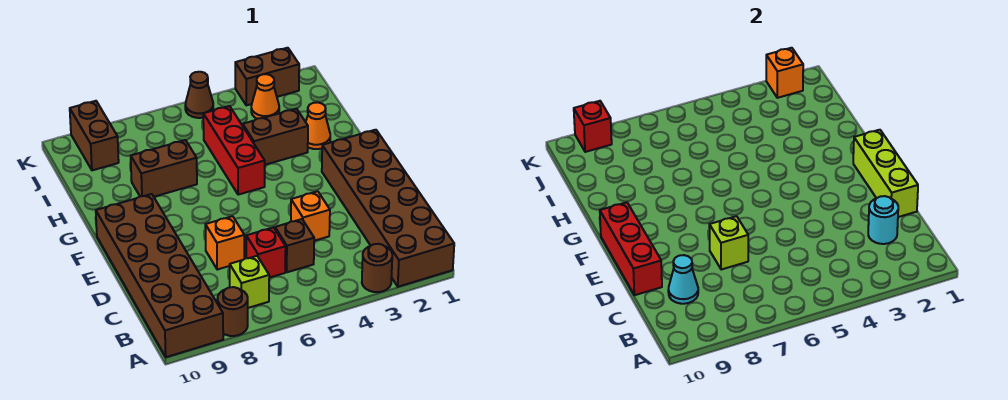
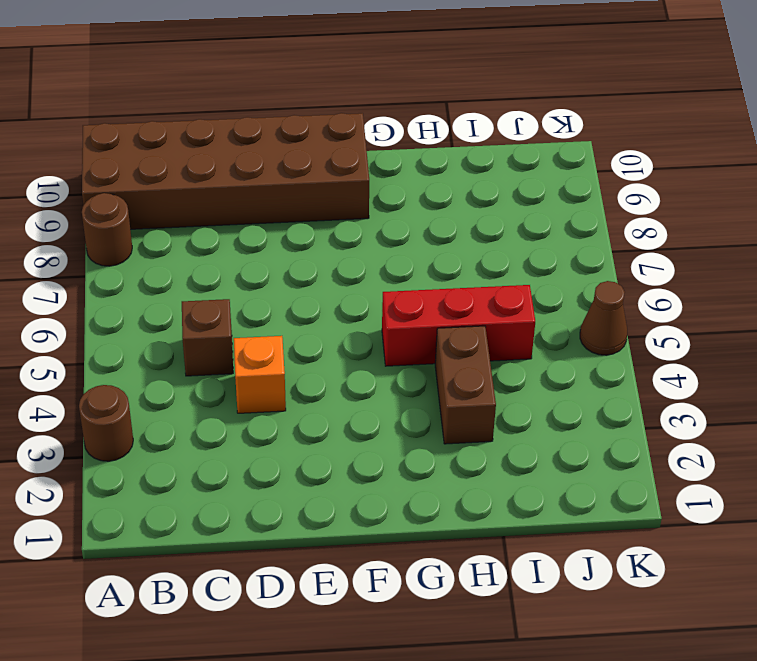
none -> brown 2x6 brick [322,130,454,287]
none -> lime 1x1 brick [230,256,269,308]
none -> red 1x1 brick [246,227,286,278]

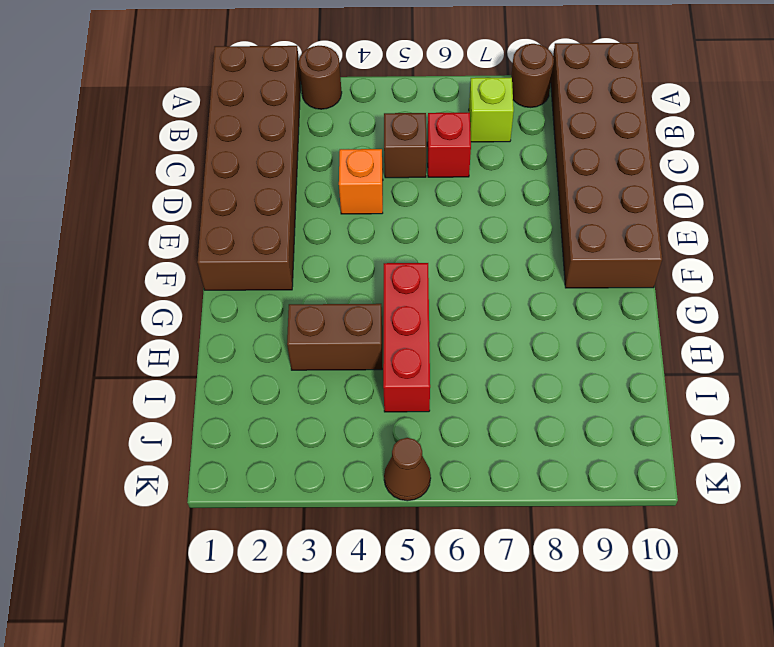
none -> orange 1x1 brick [205,216,244,269]
none -> orange 1x1 cone [306,102,330,149]
none -> brown 1x2 brick [131,140,197,197]

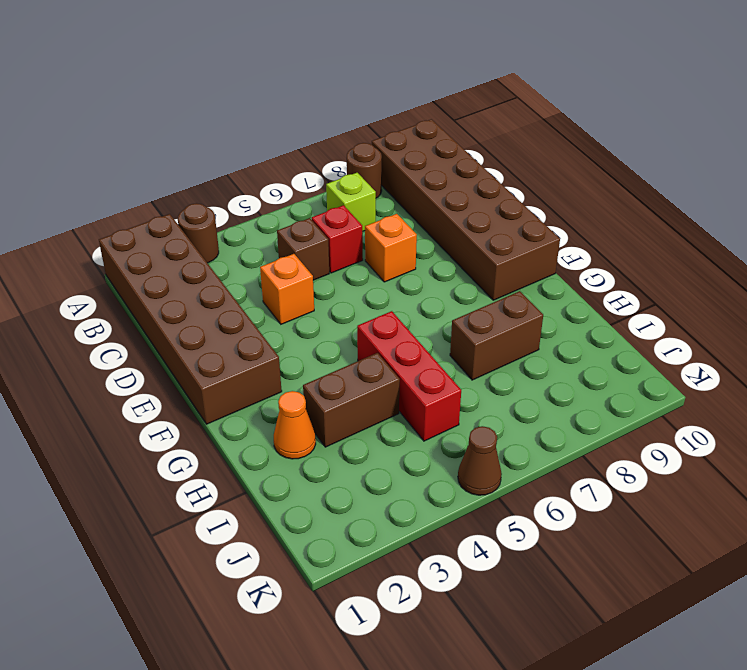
none -> orange 1x1 cone [251,74,279,119]
none -> brown 1x2 brick [70,101,119,170]
none -> brown 1x2 brick [235,48,299,105]

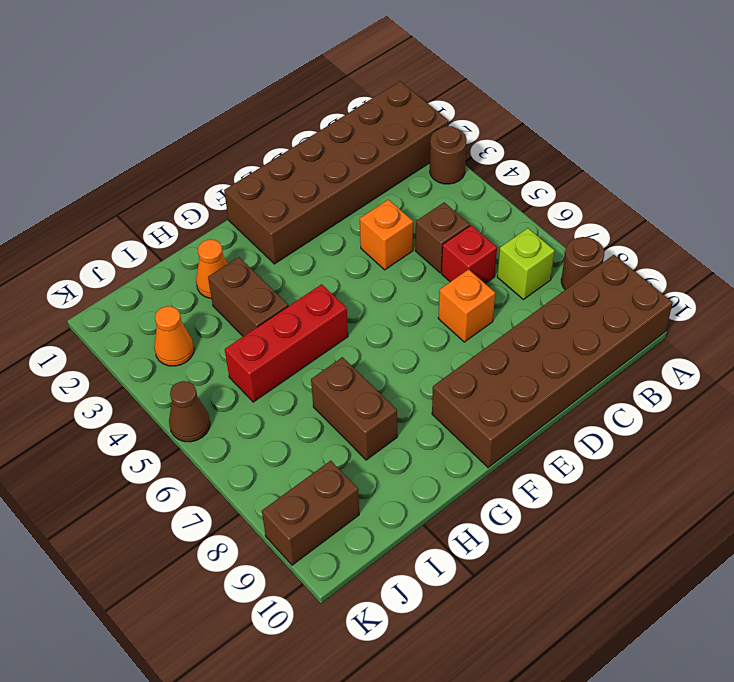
none -> brown 1x2 brick [235,48,299,105]
none -> cyan 1x1 round brick [868,196,898,244]
none -> cyan 1x1 cone [668,255,698,304]

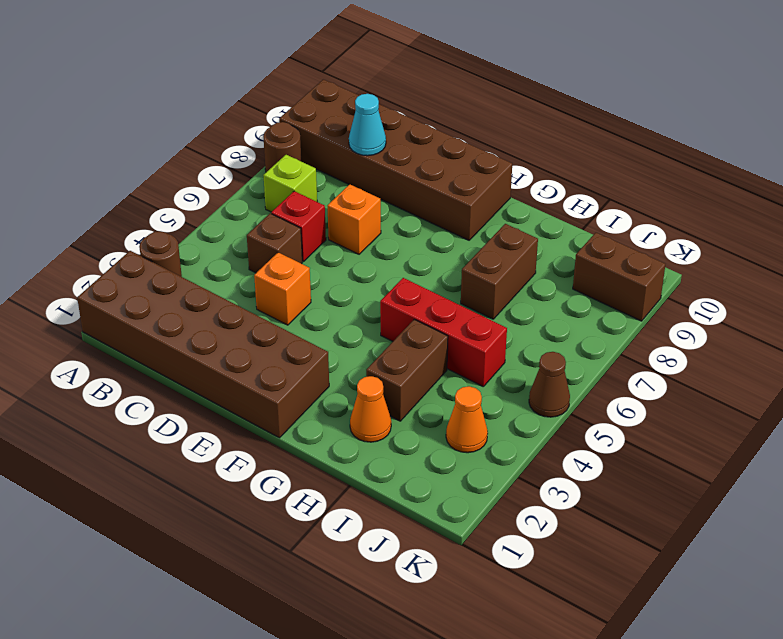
none -> brown 1x2 brick [235,48,299,105]
none -> cyan 1x1 round brick [868,196,898,244]
none -> lime 1x3 brick [853,130,918,217]

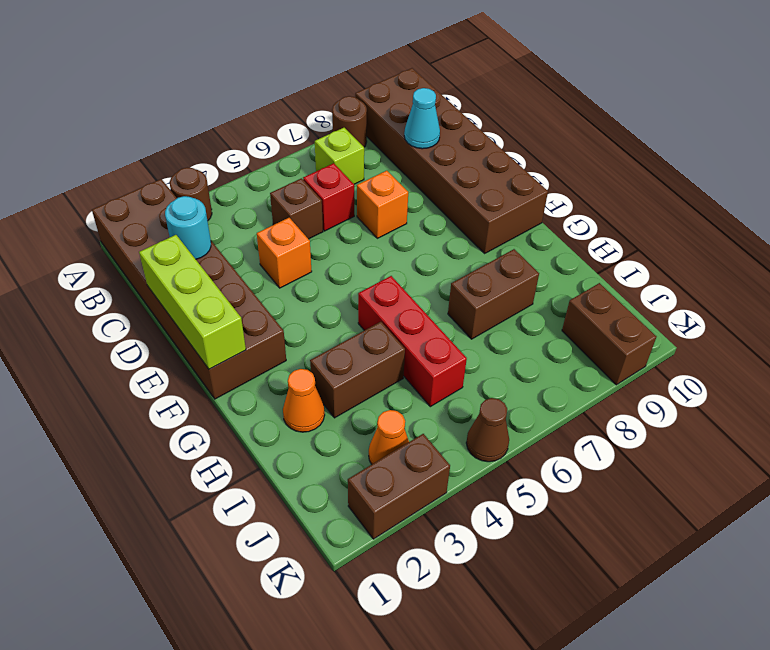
none -> lime 1x1 brick [709,216,748,269]
none -> red 1x3 brick [600,202,662,295]
none -> orange 1x1 brick [766,48,803,98]

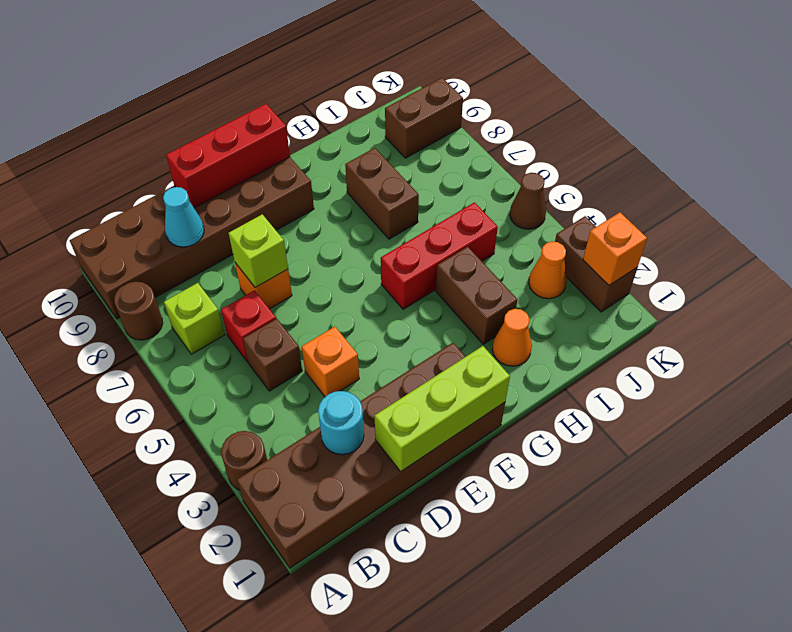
none -> red 1x1 brick [574,101,612,152]

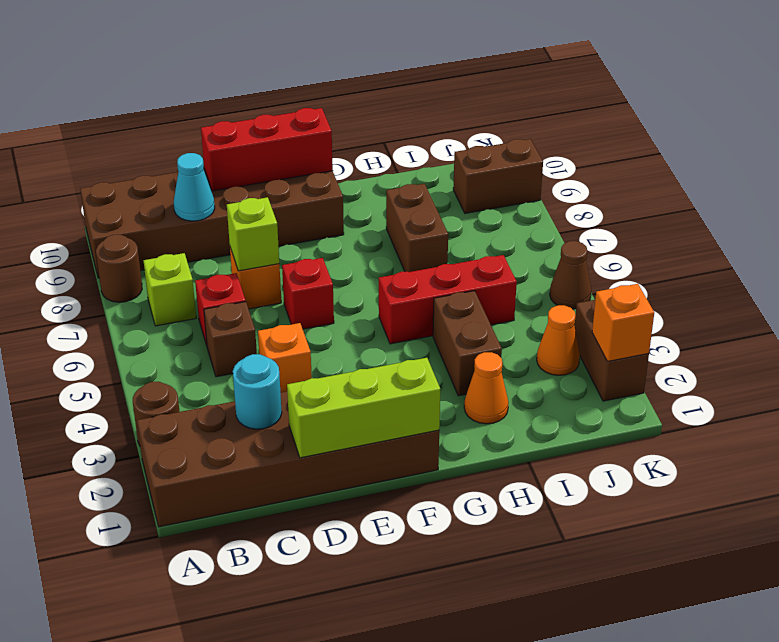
red 1x1 brick [282,258,334,329] -> red 1x1 brick moved to [574,101,612,152]

